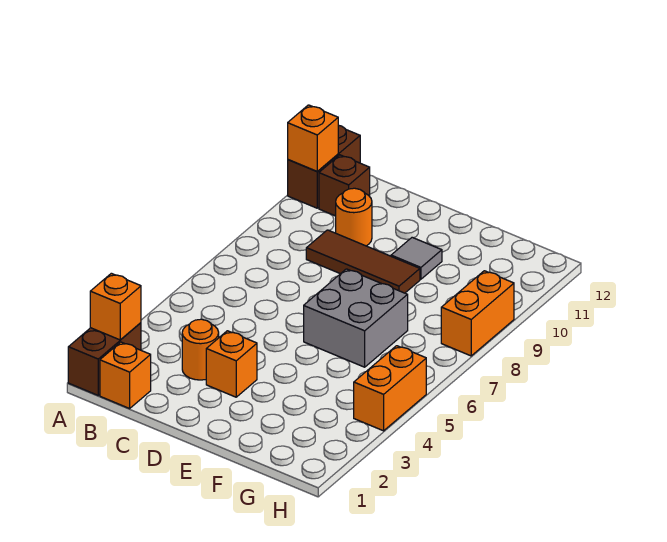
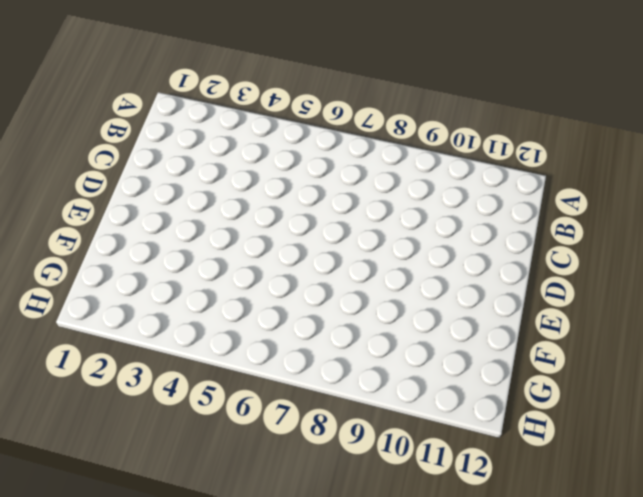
none -> brown 1x2 brick [68,323,141,395]
none -> brown 1x2 brick [288,125,360,208]
none -> orange 1x1 brick [100,342,151,408]

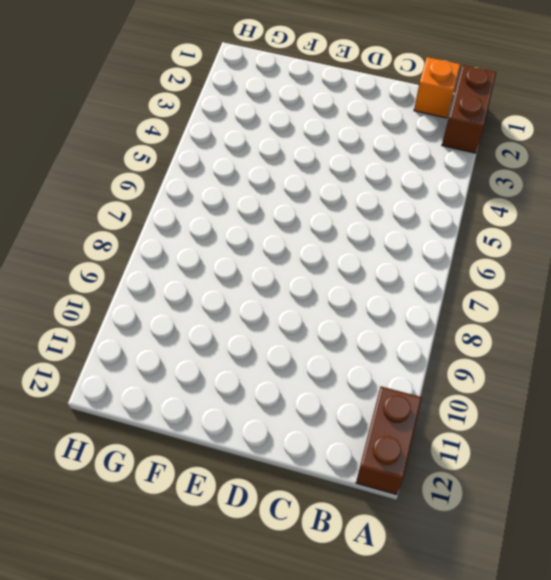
none -> brown 1x1 brick [319,155,370,216]
none -> orange 1x1 round brick [182,319,219,380]
none -> brown 1x3 tile [306,230,420,293]

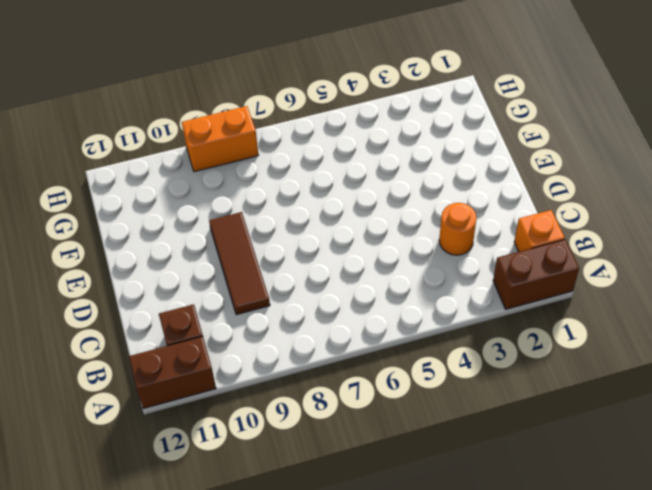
none -> orange 1x1 round brick [336,188,372,246]
none -> orange 1x1 brick [206,331,257,397]
none -> grey 2x2 brick [304,269,408,367]

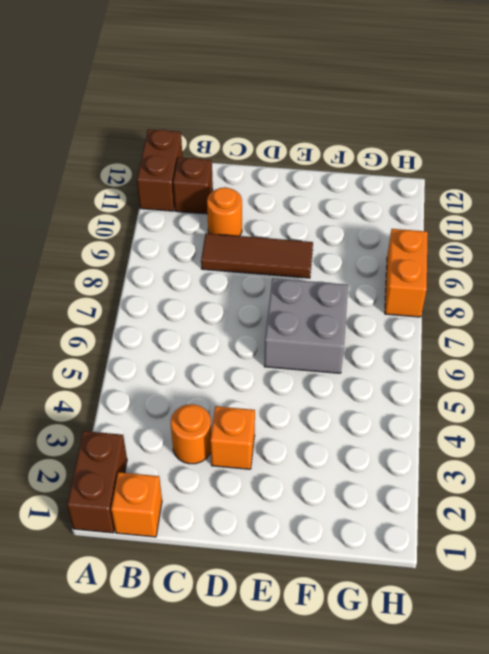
none -> grey 1x1 tile [391,237,442,279]
none -> orange 1x2 brick [354,346,426,431]
none -> orange 1x1 brick [90,273,141,340]

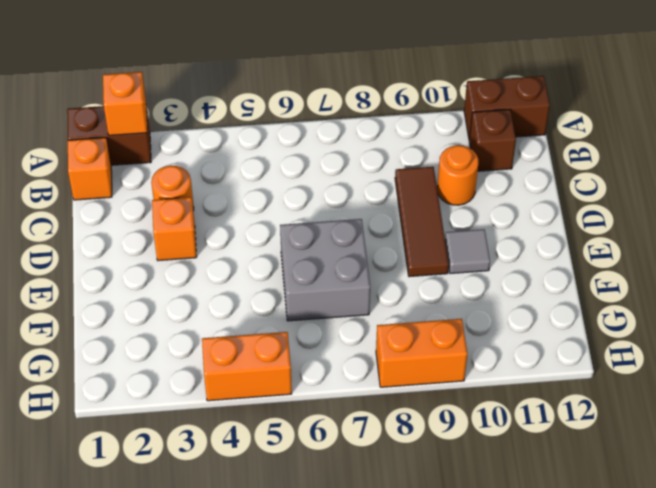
none -> orange 1x1 brick [288,105,338,172]

